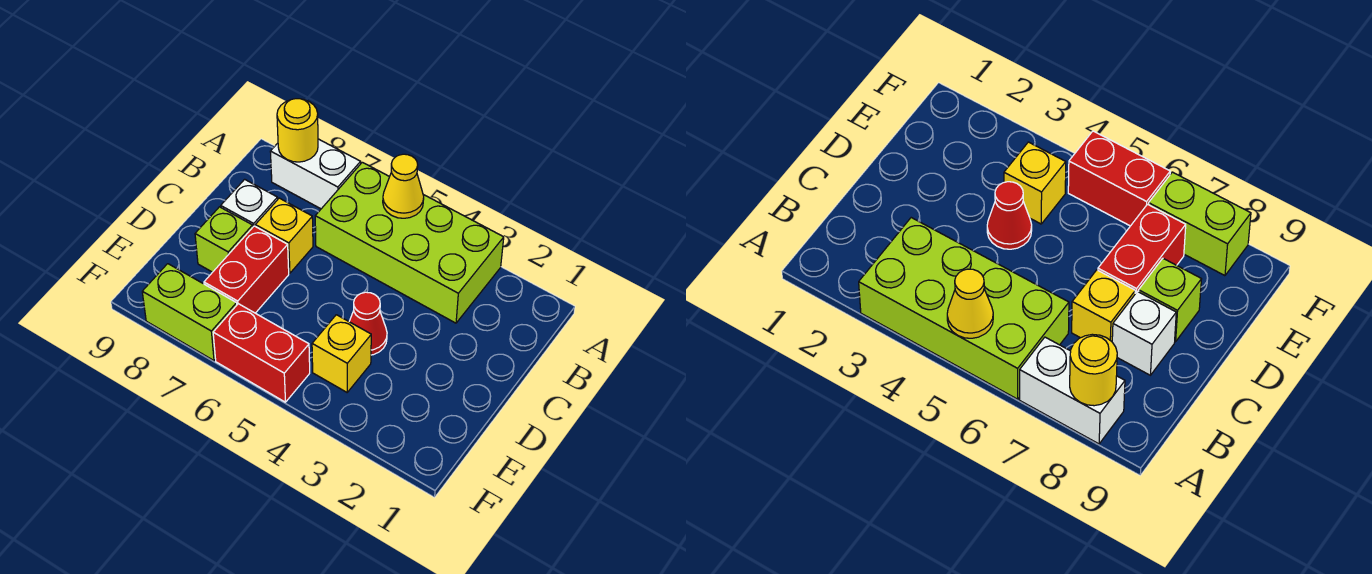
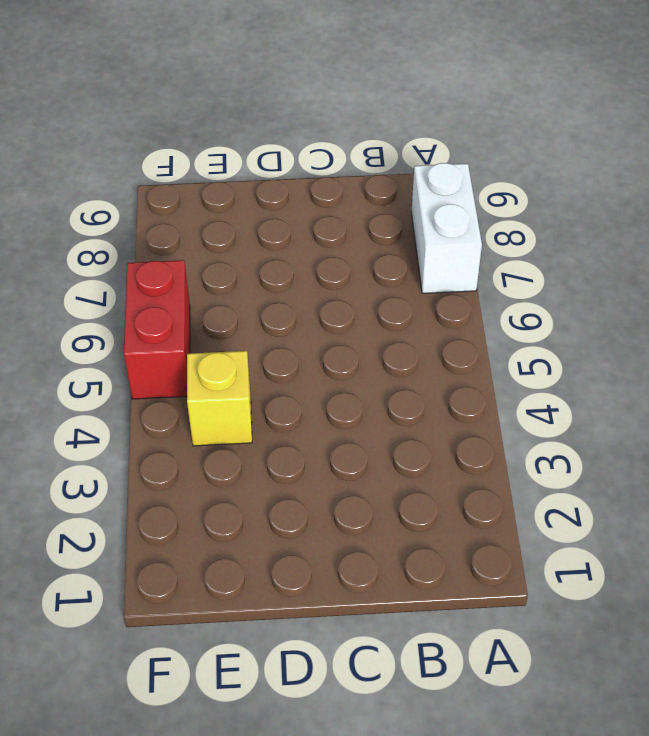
none -> lime 2x4 brick [315,162,504,323]
none -> yellow 1x1 brick [255,198,313,273]
none -> white 1x1 brick [221,179,278,227]

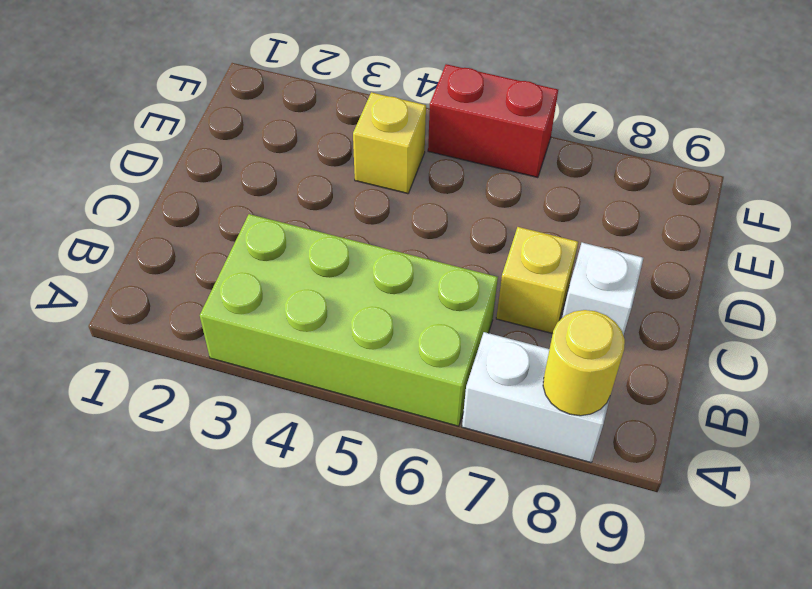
none -> red 1x1 cone [349,292,387,355]
none -> red 1x2 brick [204,226,289,313]
none -> lime 1x1 brick [195,207,253,272]

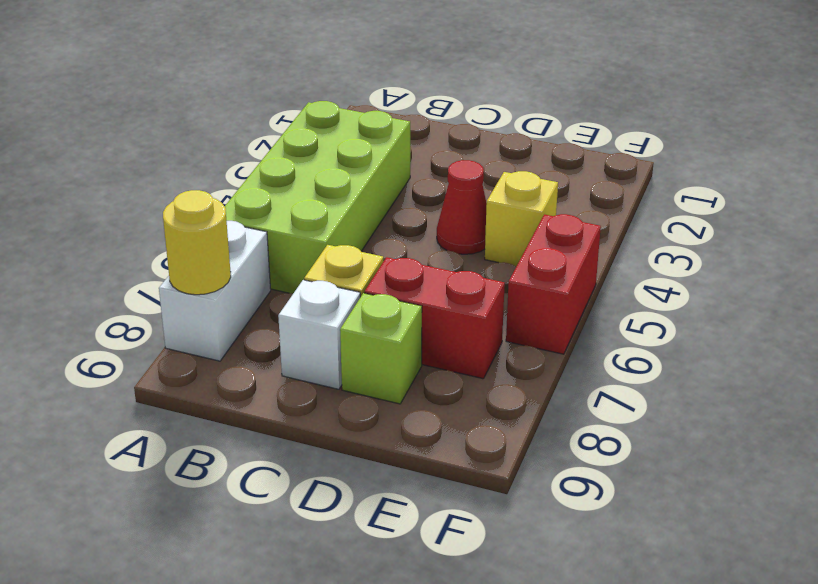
none -> lime 1x2 brick [142,264,237,360]
none -> yellow 1x1 cone [383,154,424,218]

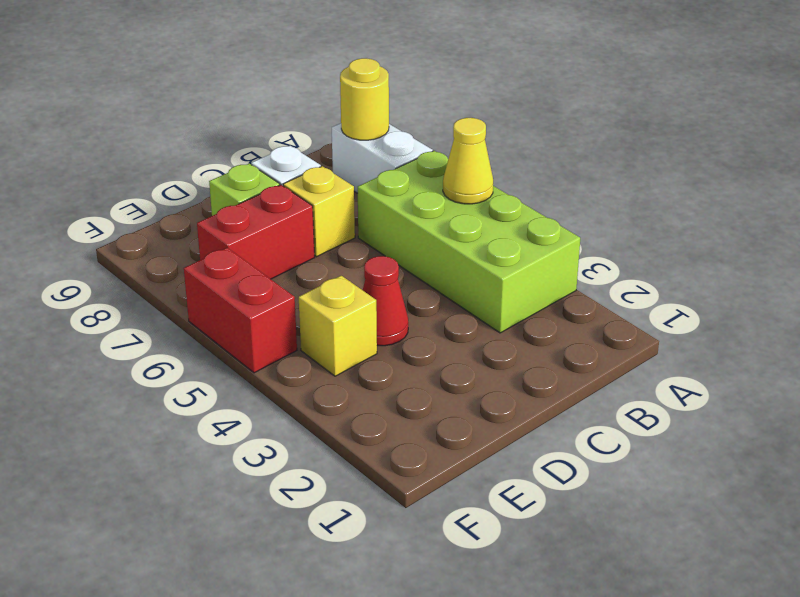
none -> lime 1x2 brick [142,264,237,360]

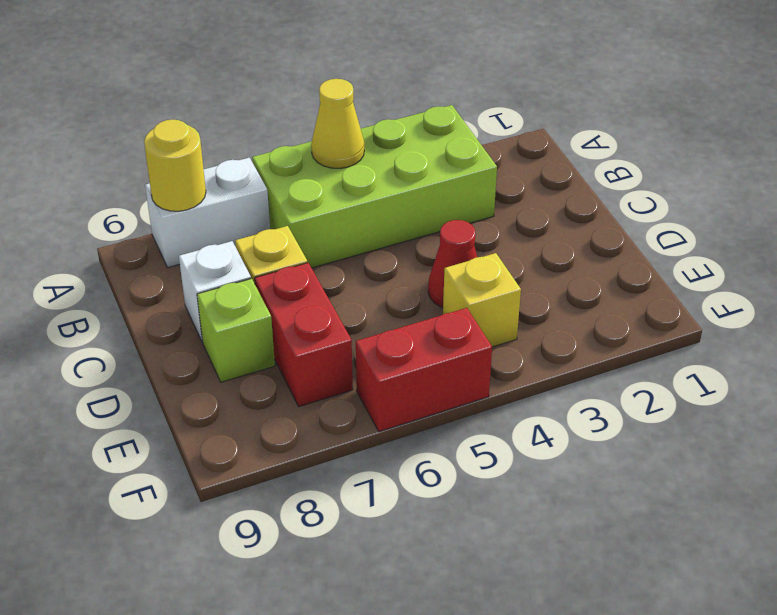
none -> lime 1x2 brick [142,264,237,360]

